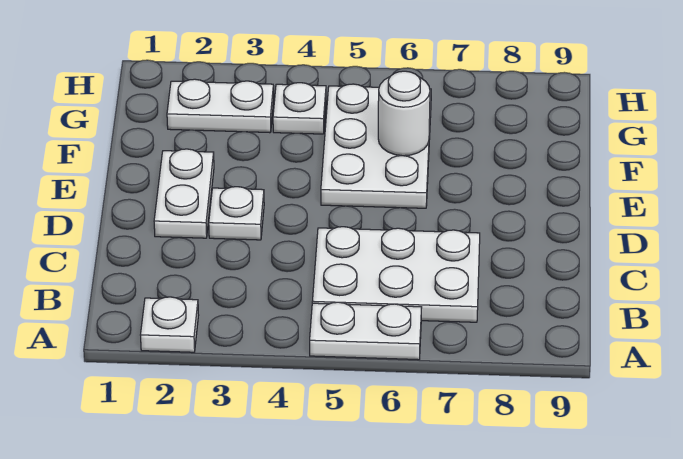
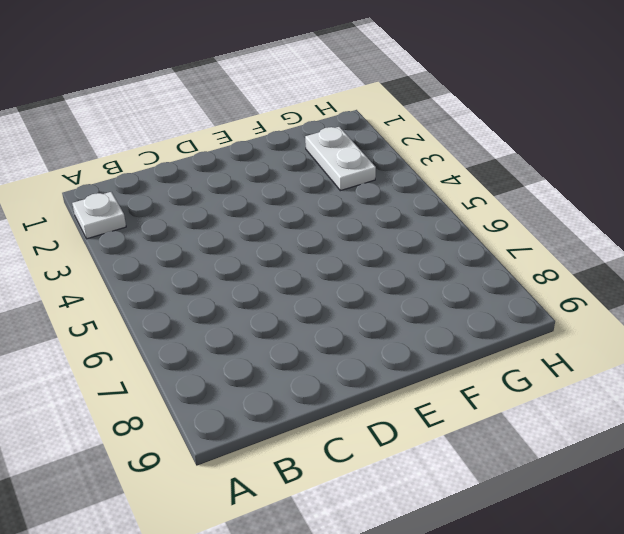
none -> white 1x2 plate [310,302,422,360]
none -> white 2x3 plate [312,227,480,322]

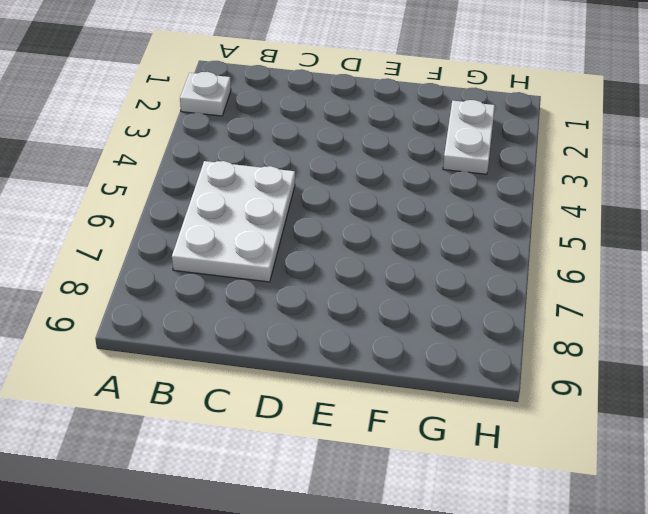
none -> white 1x2 plate [310,302,422,360]
none -> white 1x2 plate [154,149,214,238]

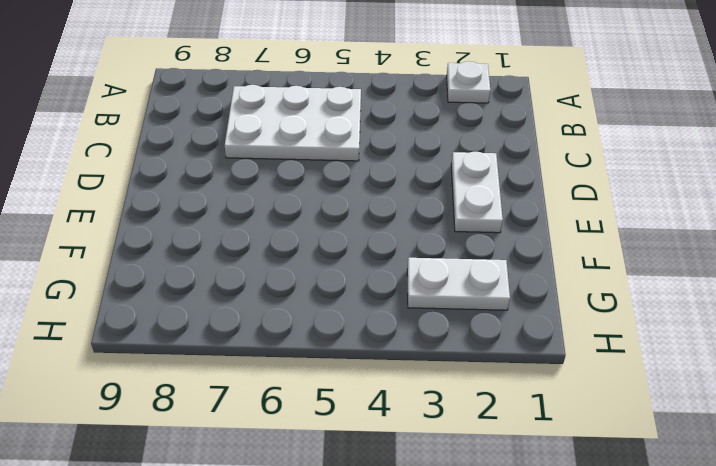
none -> white 1x2 plate [310,302,422,360]
none -> white 1x1 plate [209,187,264,240]

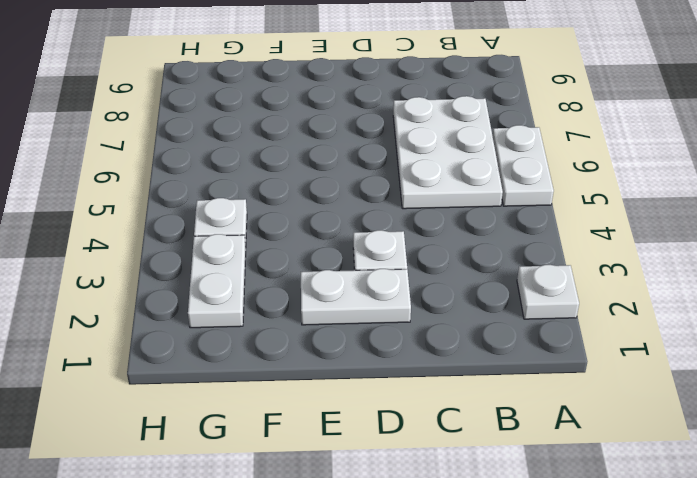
none -> white 2x3 plate [321,84,431,208]
none -> white 1x1 round brick [378,71,430,156]

